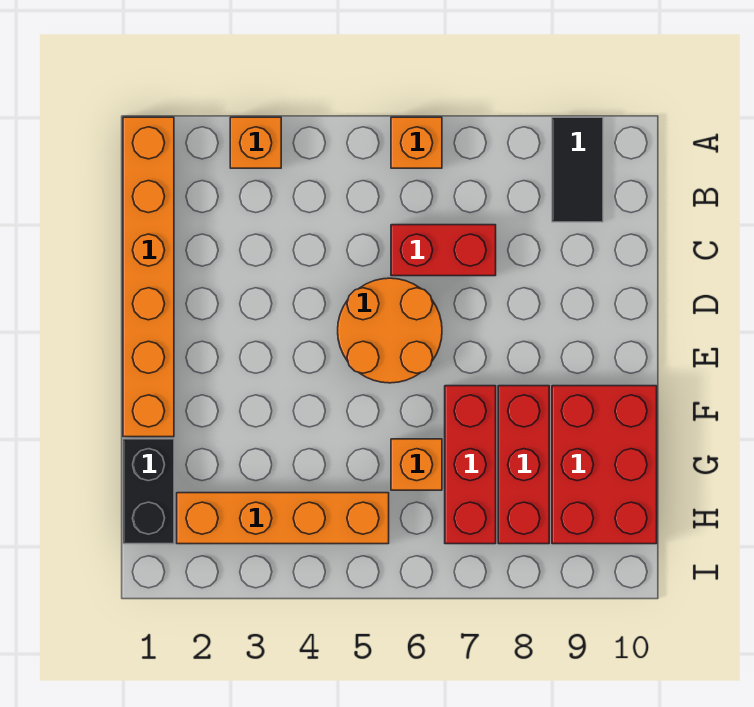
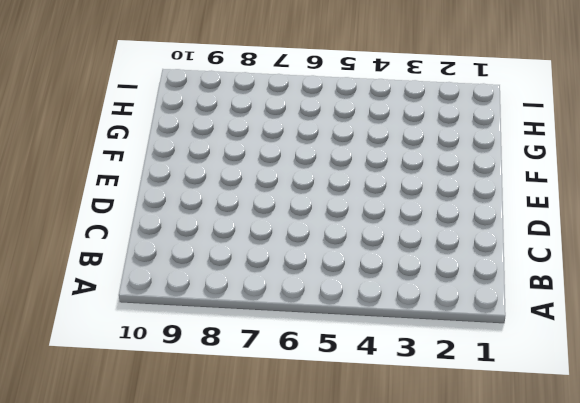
none -> orange 1x6 brick [123,117,174,437]
none -> orange 1x1 brick [230,117,281,168]
none -> orange 1x1 brick [391,117,442,168]

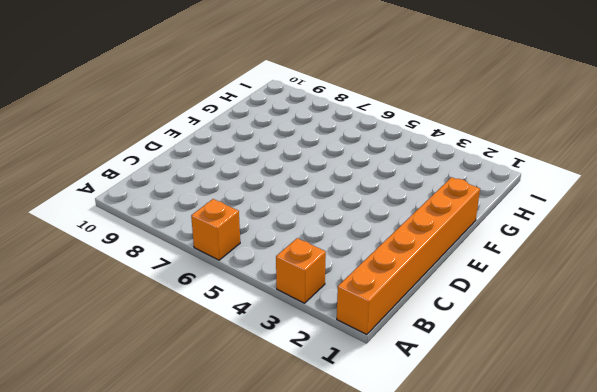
none -> black 1x2 tile [552,117,603,222]
none -> red 1x2 brick [391,225,496,276]
none -> orange 2x2 round brick [338,278,442,383]

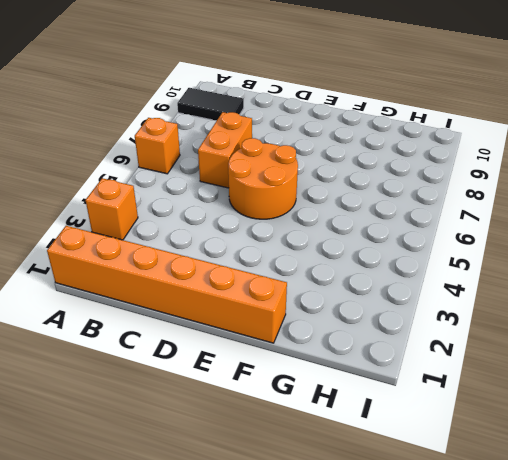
orange 1x2 brick [198,112,252,188] -> red 1x2 brick [391,225,496,276]
none -> red 1x3 brick [445,386,496,544]
none -> red 1x3 brick [498,386,549,544]
none -> red 2x3 brick [552,386,657,544]

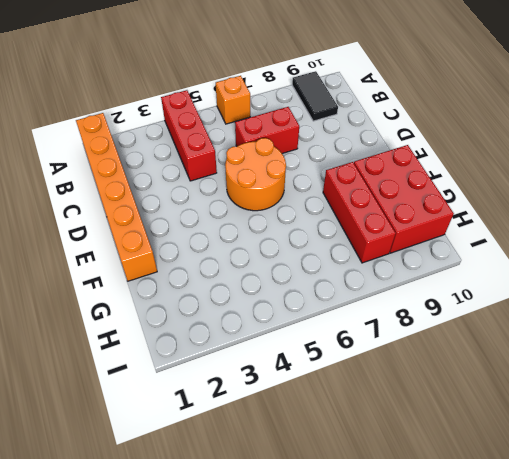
red 1x3 brick [161,90,217,181] -> red 1x3 brick moved to [445,386,496,544]
none -> orange 1x1 brick [230,117,281,168]
none -> black 1x2 brick [123,439,174,544]
none -> orange 1x1 brick [391,439,442,490]

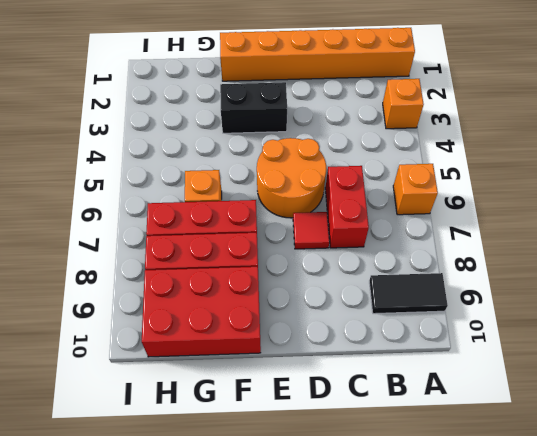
red 1x1 tile [293,212,329,249] -> none
black 1x2 brick [220,82,287,133] -> black 1x2 brick moved to [123,439,174,544]
none -> orange 1x4 brick [177,493,389,544]

